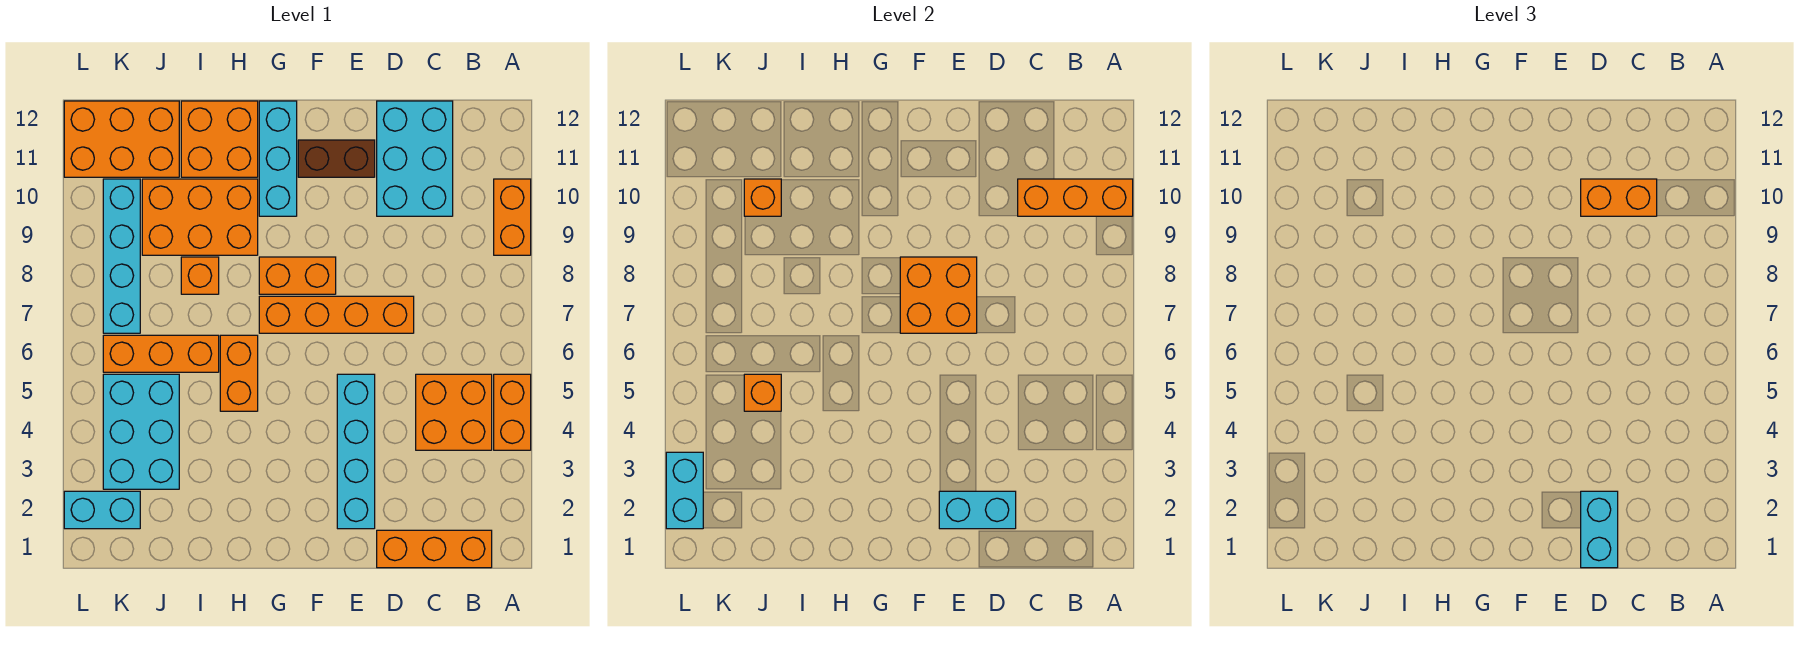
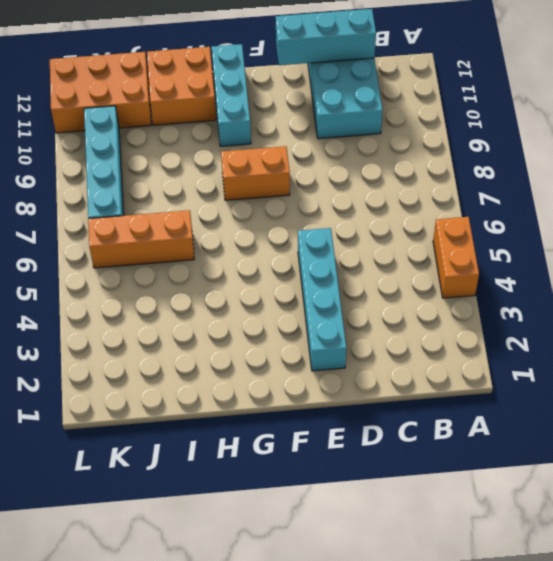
cyan 1x3 brick [276,9,376,65] -> none
none -> orange 1x2 brick [494,179,531,255]
none -> orange 1x3 brick [377,530,492,568]
none -> orange 2x2 brick [416,374,492,450]

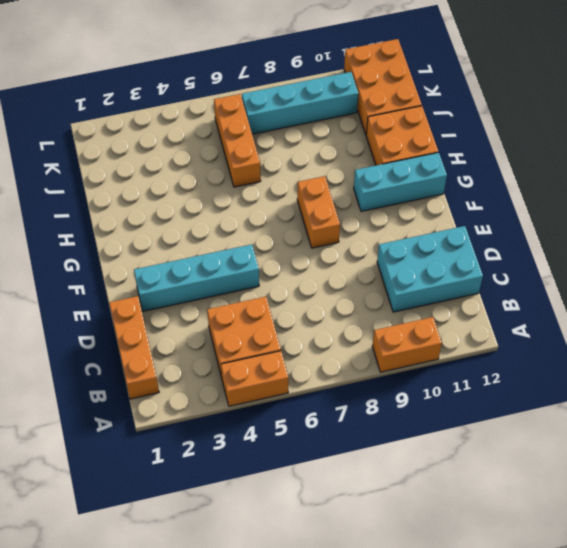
none -> orange 1x4 brick [259,296,414,333]
none -> brown 1x2 brick [298,140,375,177]
none -> orange 1x2 brick [220,335,258,411]

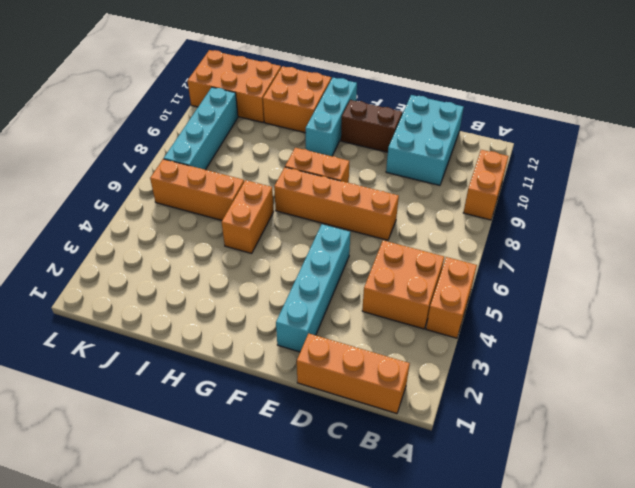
none -> orange 2x3 brick [142,179,258,255]
none -> orange 1x1 brick [181,257,219,294]
none -> cyan 2x3 brick [103,374,179,489]

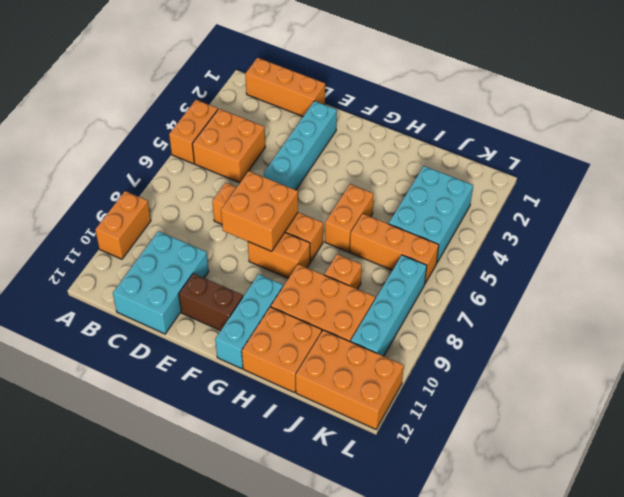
none -> cyan 1x2 brick [64,491,140,529]
none -> orange 1x3 brick [1018,179,1133,216]
none -> cyan 1x2 brick [939,491,1016,529]

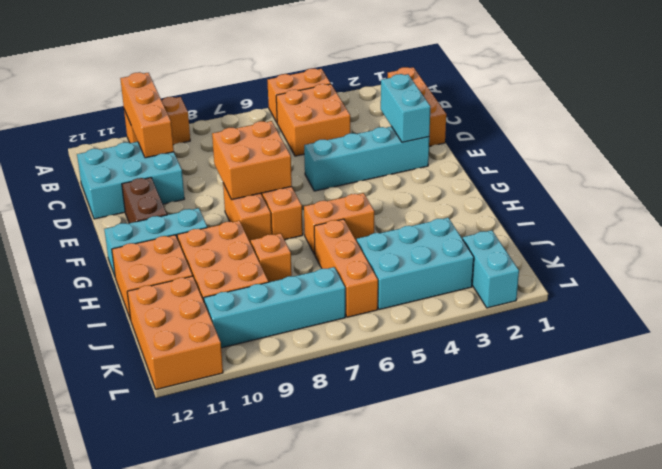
none -> orange 1x1 brick [744,374,781,411]
none -> orange 1x1 brick [744,179,781,216]
none -> cyan 1x2 brick [666,452,703,529]

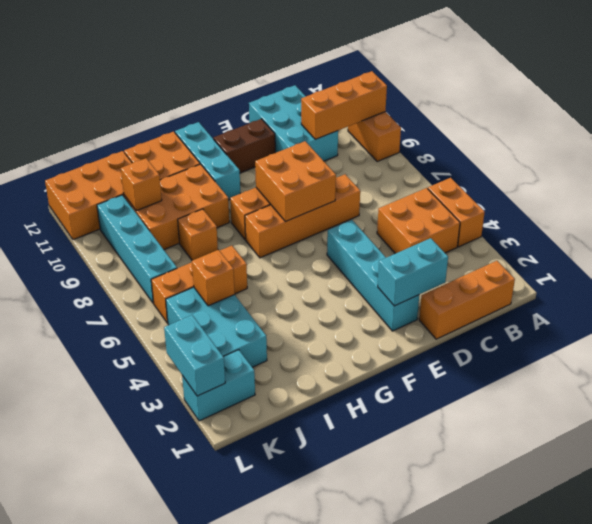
none -> orange 1x2 brick [220,335,258,411]
none -> orange 1x2 brick [1581,179,1657,216]
none -> cyan 1x2 brick [1581,491,1618,568]

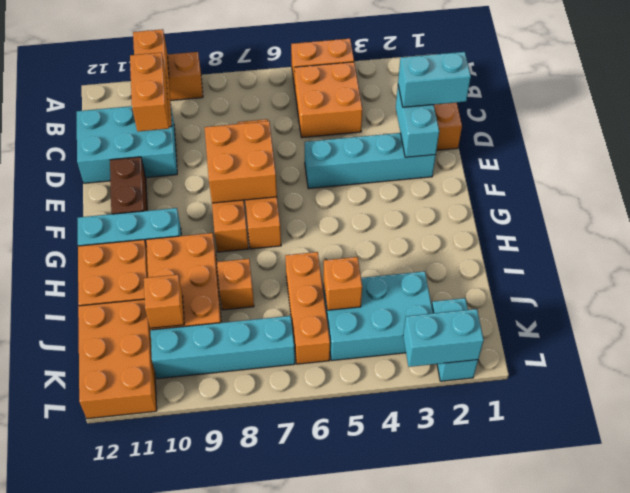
none -> orange 1x2 brick [220,335,258,411]

